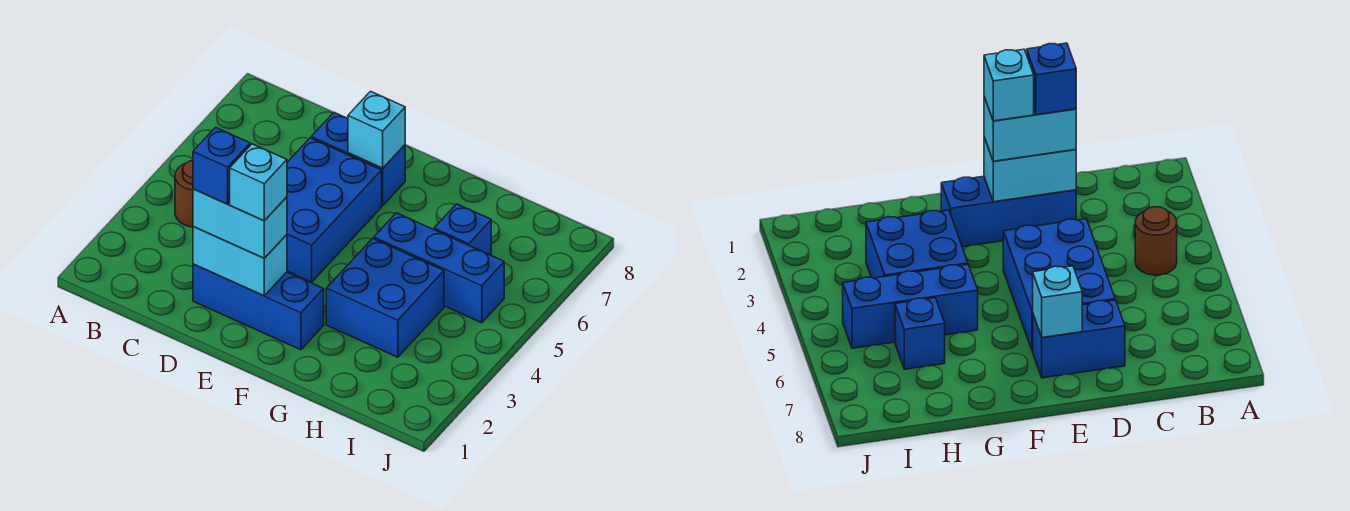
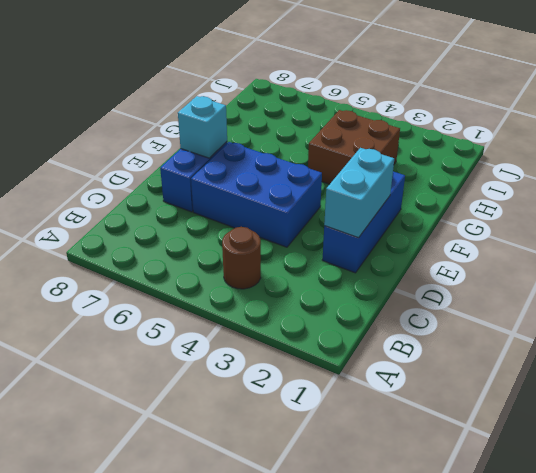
brown 2x2 brick [308,110,400,184] -> blue 2x2 brick [326,238,444,357]
none -> blue 1x3 brick [374,213,504,323]
none -> blue 1x1 brick [434,204,491,255]
none -> cyan 1x2 brick [193,189,287,258]

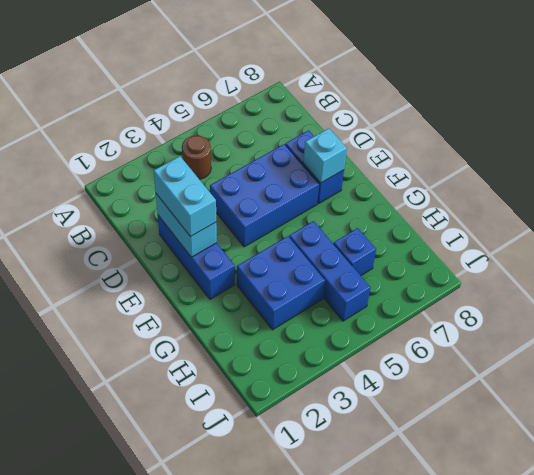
none -> blue 1x1 brick [193,127,250,204]
none -> cyan 1x1 brick [230,144,287,221]

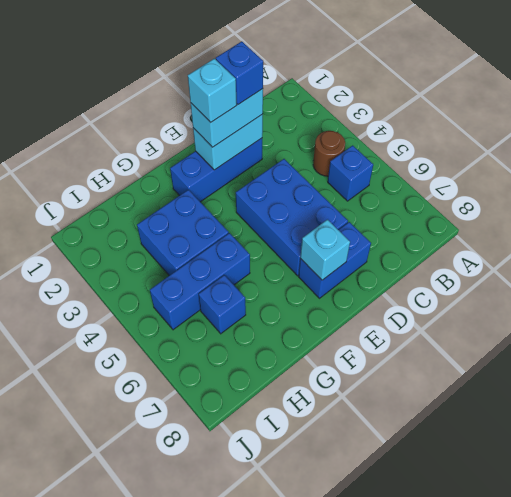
blue 1x1 brick [328,145,373,201] -> none

